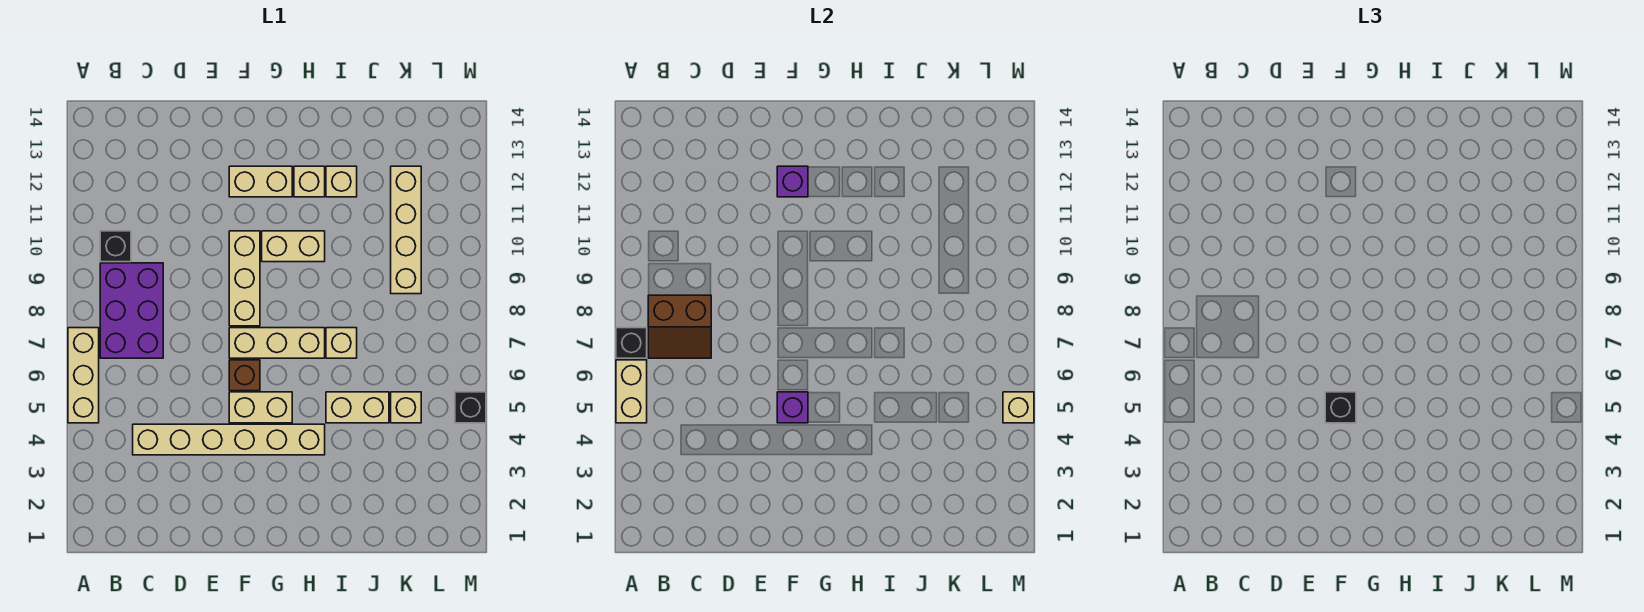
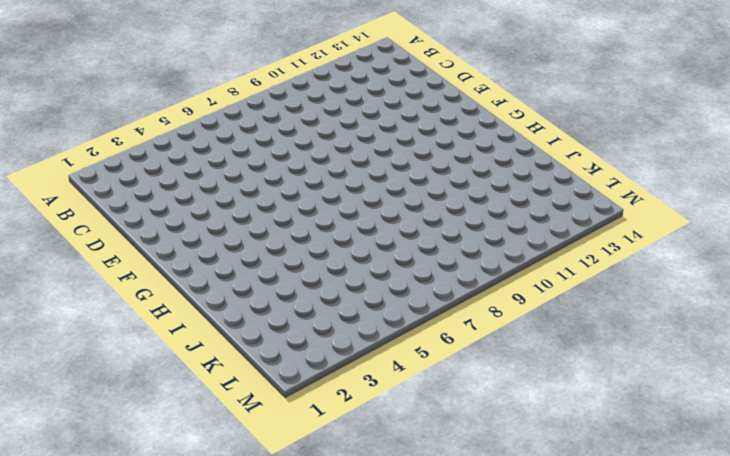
none -> tan 1x3 brick [68,328,99,423]
none -> purple 2x3 brick [100,263,163,358]
none -> black 1x1 brick [100,231,131,262]

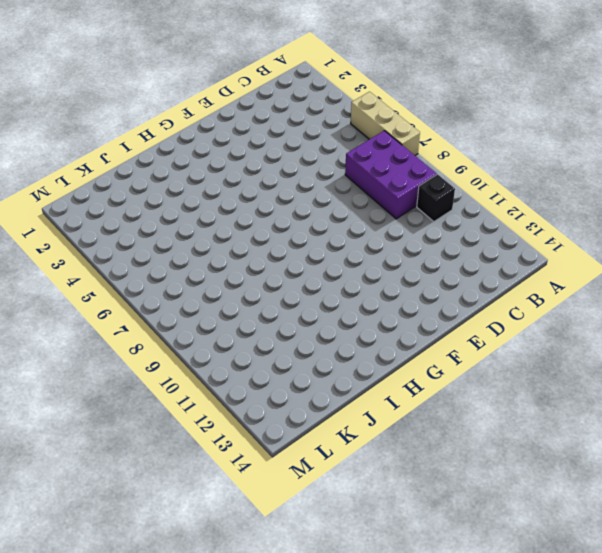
none -> tan 1x6 brick [133,424,325,455]
none -> tan 1x2 brick [229,392,292,423]
none -> brown 1x1 brick [229,360,260,391]

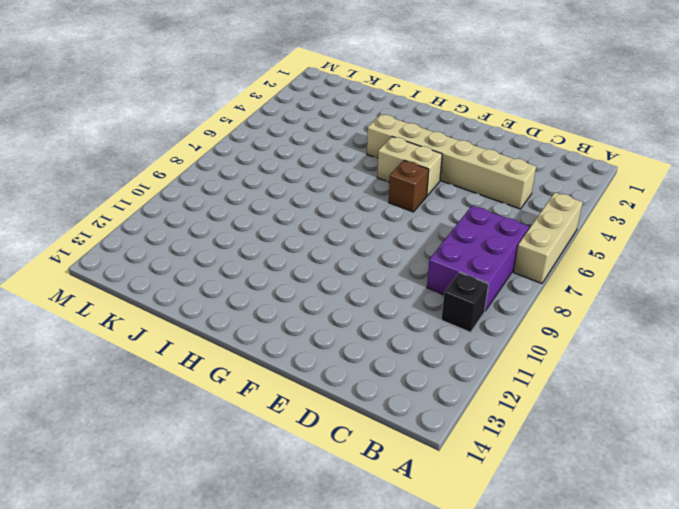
none -> tan 1x3 brick [229,328,325,358]
none -> tan 1x3 brick [229,231,260,326]
none -> tan 1x2 brick [229,166,292,197]

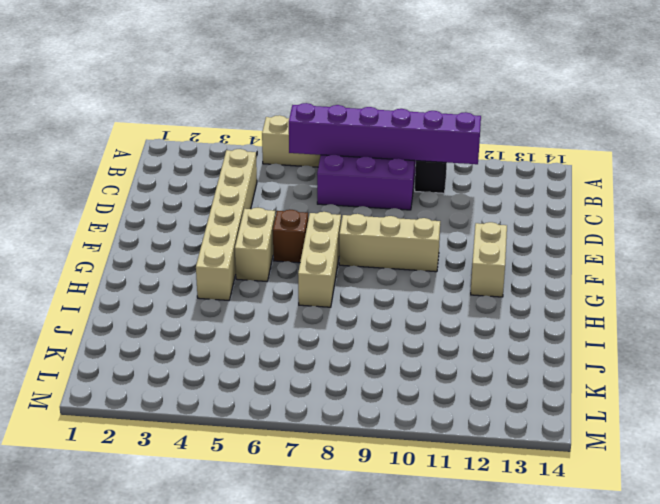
purple 1x6 brick [289,103,481,164] -> brown 2x2 slope [648,295,711,358]
none -> tan 1x2 brick [262,231,325,262]
none -> tan 1x1 brick [294,166,325,197]
none -> tan 1x2 brick [326,392,389,423]

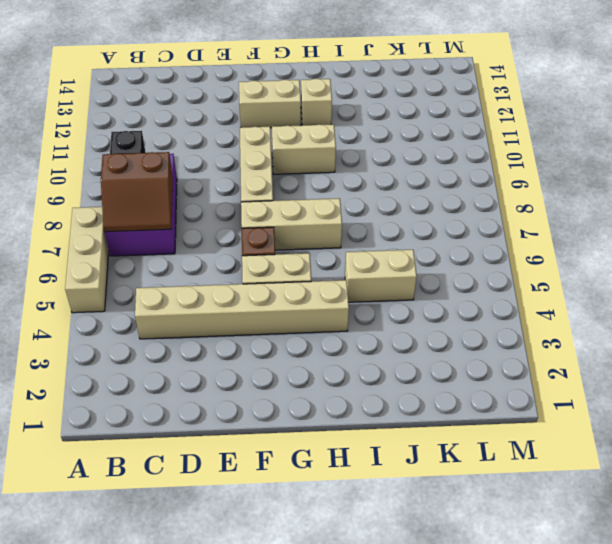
none -> tan 1x1 brick [326,328,357,358]
none -> tan 1x1 brick [326,166,357,197]
none -> tan 1x1 brick [391,392,421,423]

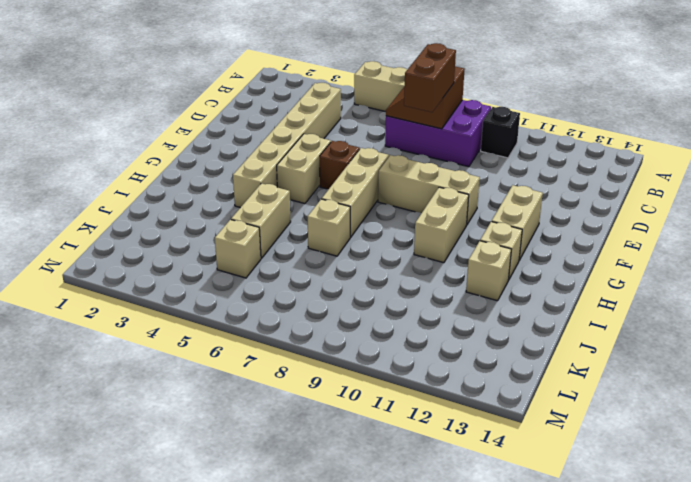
brown 1x2 brick [404,43,456,112] -> none
none -> tan 1x4 brick [391,166,421,294]
none -> black 1x1 brick [455,392,486,423]
none -> tan 1x2 brick [616,360,647,423]

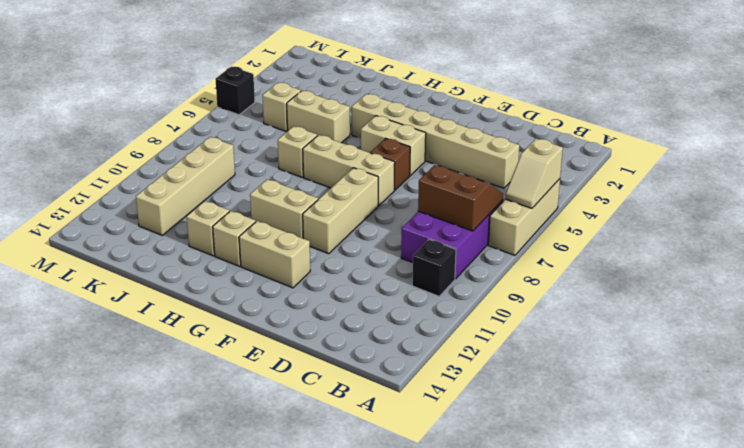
tan 1x2 slope [505,139,563,208] -> tan 1x2 brick [616,360,647,423]
none -> black 1x1 brick [616,328,647,358]
none -> purple 1x1 brick [777,392,808,423]
none -> purple 1x1 brick [777,166,808,197]

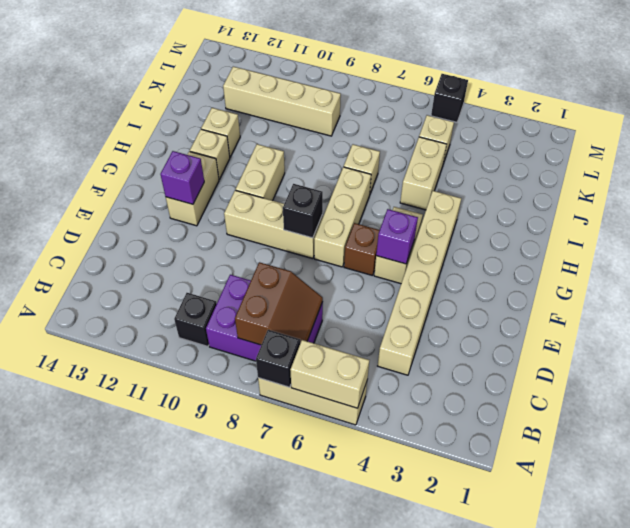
black 1x1 brick [283,184,323,238] -> black 1x1 brick moved to [1325,392,1356,423]
none -> tan 1x1 brick [1003,392,1034,423]

